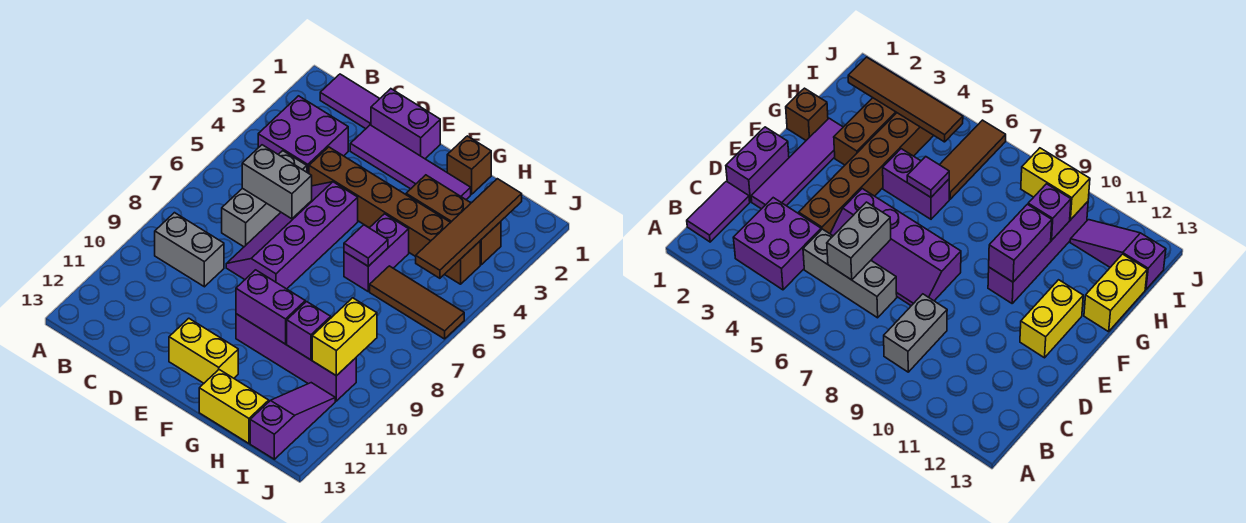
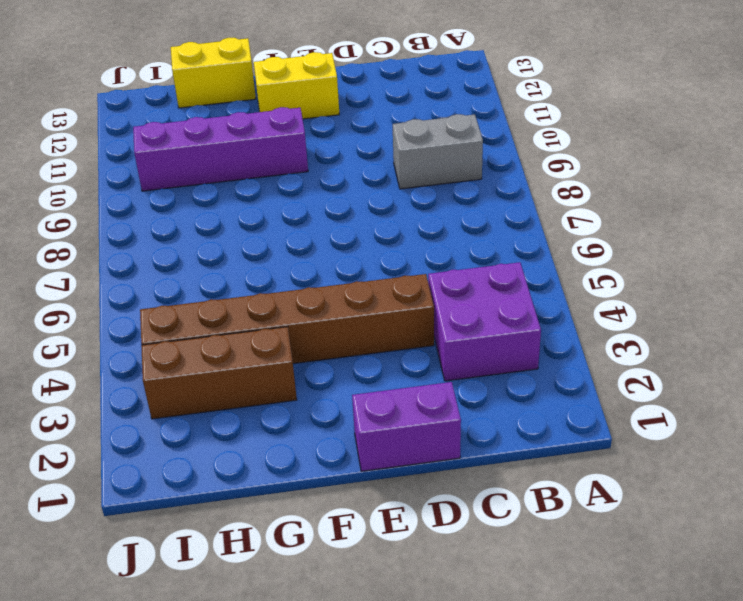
none -> purple 1x2 tile [320,74,380,129]
none -> grey 1x3 brick [222,151,307,247]
none -> purple 1x4 tile [350,125,471,199]

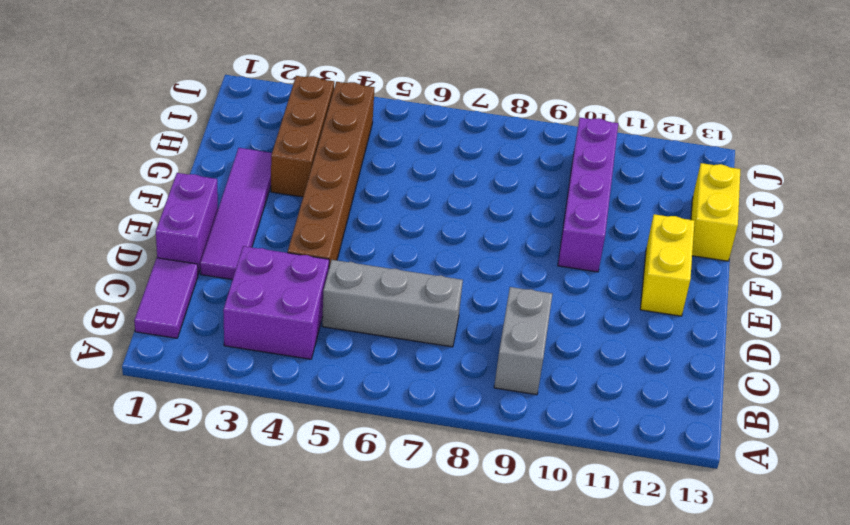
none -> purple 2x4 slope [226,182,358,289]
none -> brown 1x1 brick [447,136,491,194]
none -> purple 1x2 brick [344,214,409,291]

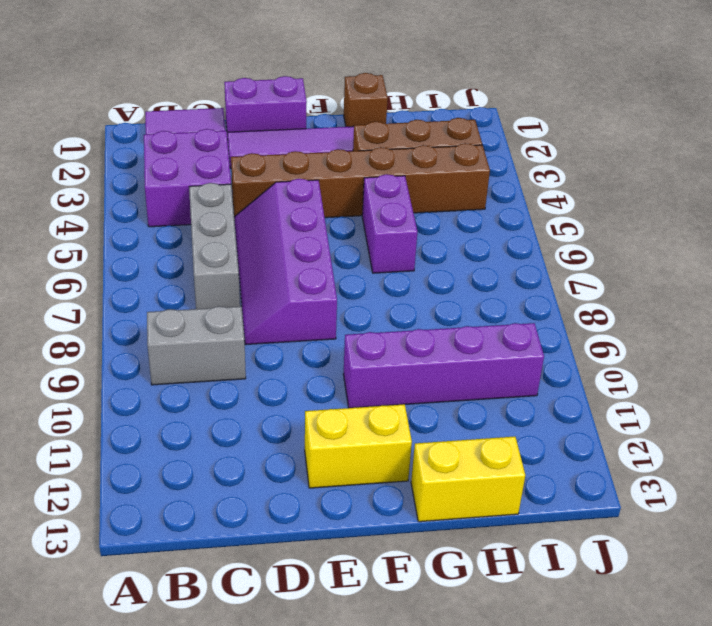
none -> brown 1x3 tile [370,266,464,339]
none -> purple 1x3 slope [250,383,335,459]
none -> grey 1x2 brick [242,145,312,219]

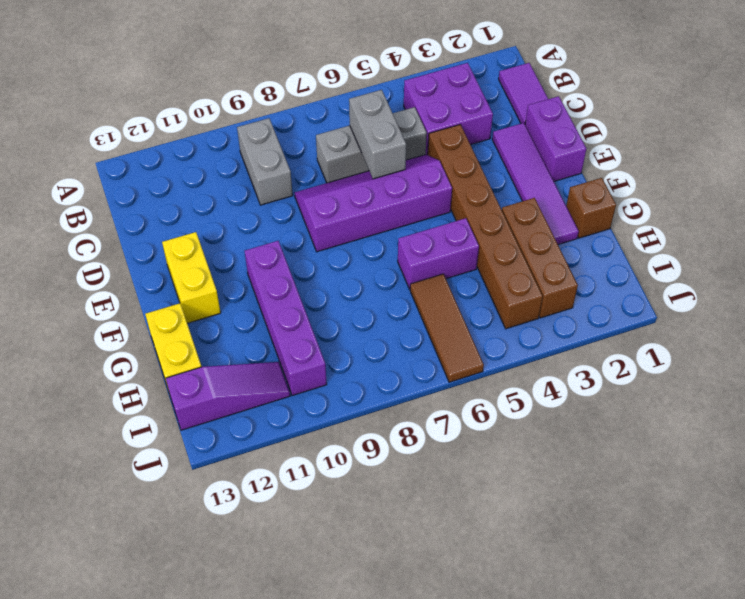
none -> purple 1x2 brick [236,270,305,344]
none -> purple 1x1 tile [344,225,388,266]
none -> purple 1x1 brick [287,302,331,360]

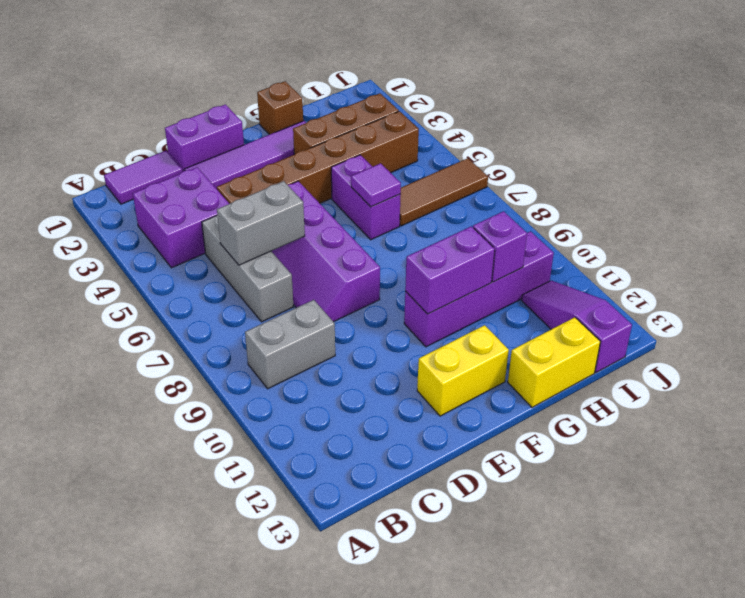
none -> brown 1x4 tile [416,179,522,278]
none -> yellow 1x2 brick [312,298,377,376]

